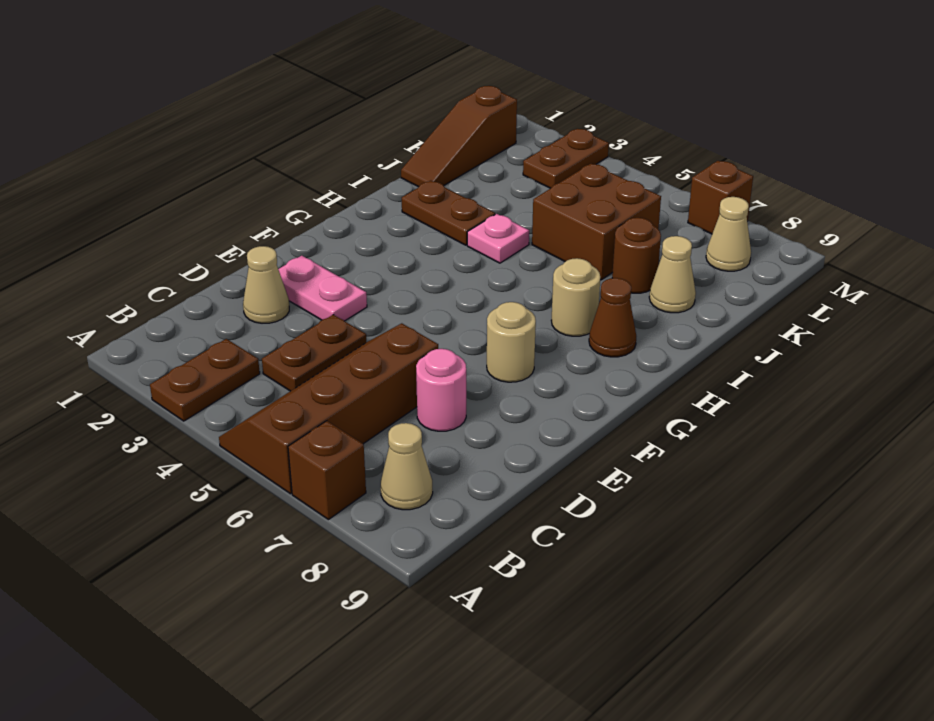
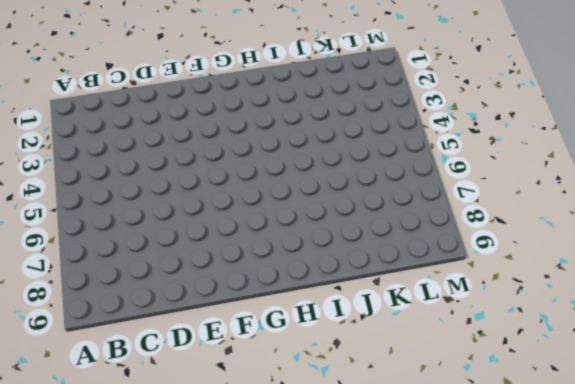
none -> brown 1x2 plate [150,339,260,421]
none -> brown 2x4 slope [219,323,438,494]
none -> brown 1x1 brick [288,421,366,520]

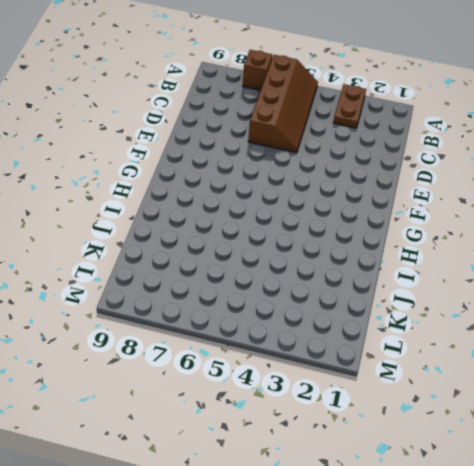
none -> tan 1x1 cone [381,423,433,510]
none -> brown 1x2 plate [262,315,367,391]
none -> tan 1x1 cone [243,246,289,323]

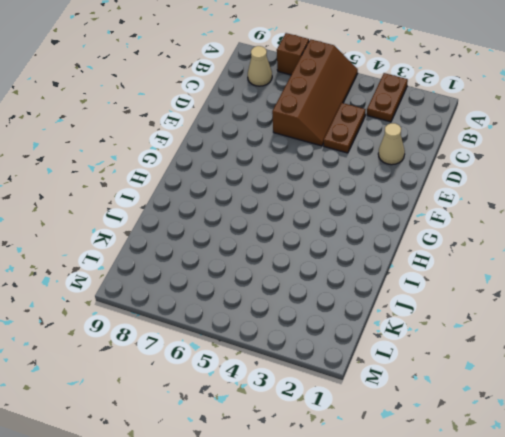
none -> pink 1x1 round brick [416,349,466,431]
none -> pink 1x2 plate [278,256,367,321]
none -> tan 1x1 round brick [487,302,536,382]

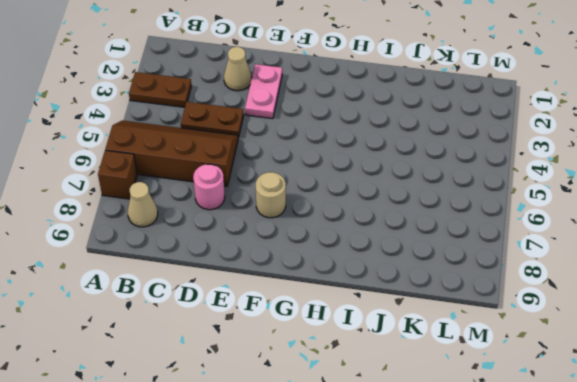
none -> tan 1x1 round brick [551,258,600,336]
none -> brown 1x1 cone [589,278,636,357]
none -> brown 1x2 plate [402,181,495,245]

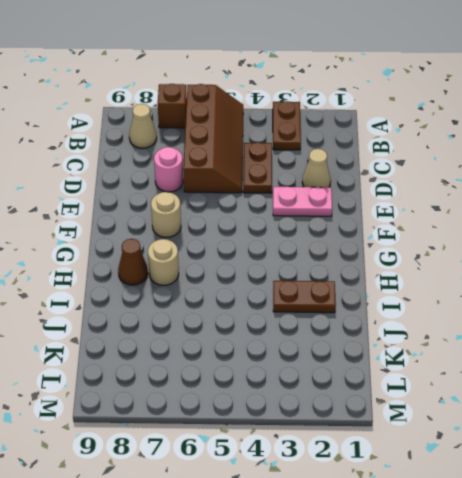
none -> pink 1x1 plate [467,214,529,263]
none -> brown 1x3 slope [401,86,517,187]
none -> brown 2x2 brick [532,164,661,280]

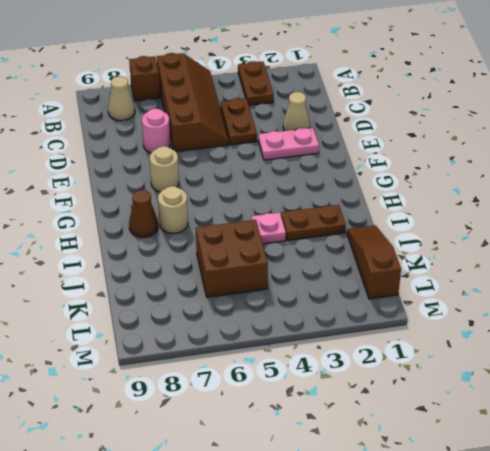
none -> brown 1x1 round brick [612,218,661,293]
none -> tan 1x1 cone [649,236,696,313]
none -> brown 1x2 plate [523,129,609,188]

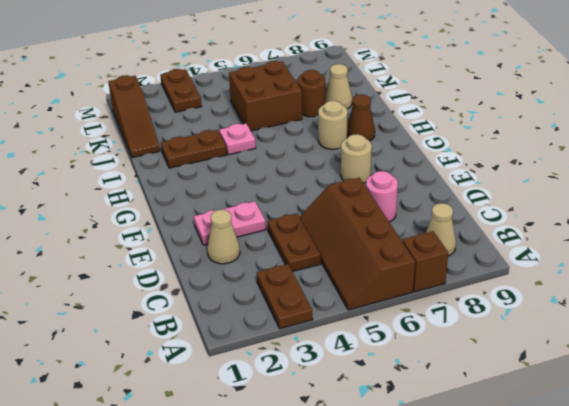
none -> tan 1x1 cone [706,197,751,271]
none -> brown 1x1 brick [688,161,753,234]

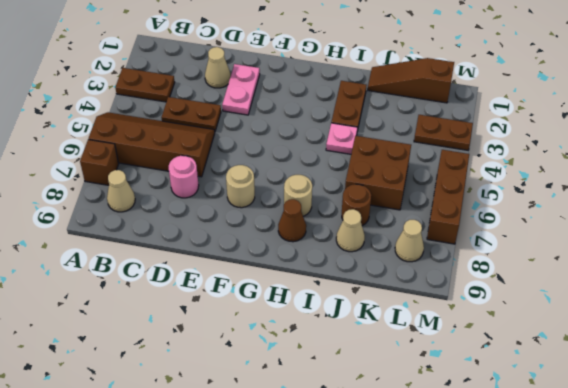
brown 1x3 brick [427,150,469,244] -> brown 1x1 brick [688,161,753,234]

